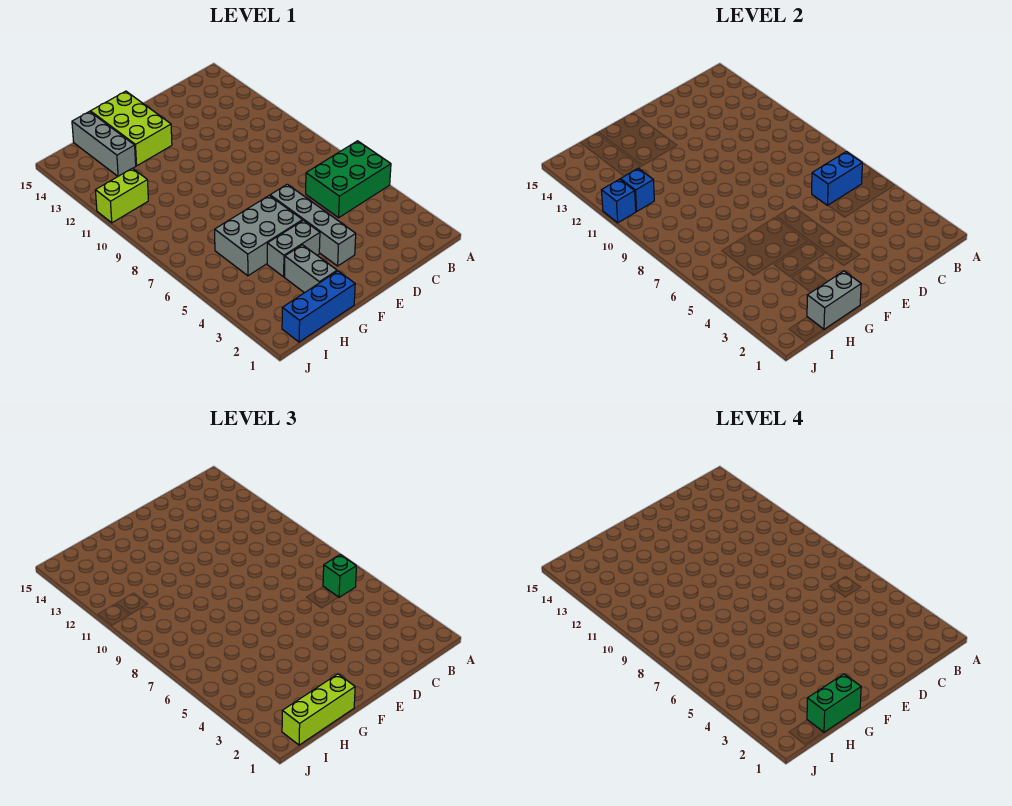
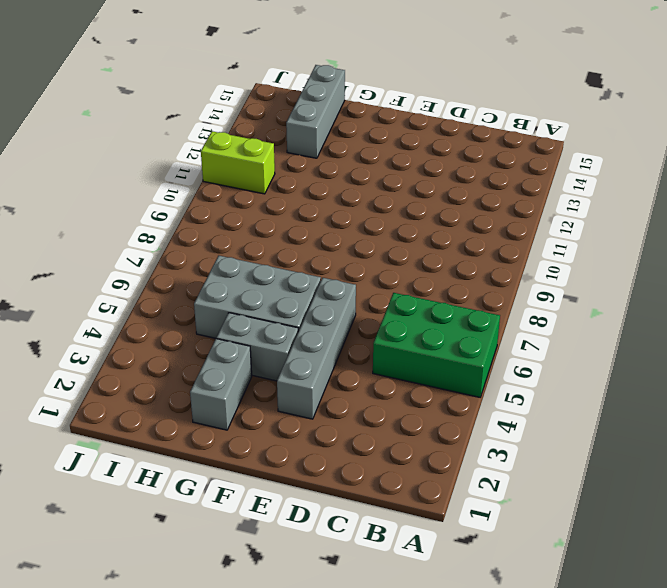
none -> lime 2x3 brick [90,91,172,166]
none -> blue 1x3 brick [282,271,355,342]
none -> blue 1x2 brick [812,152,862,205]

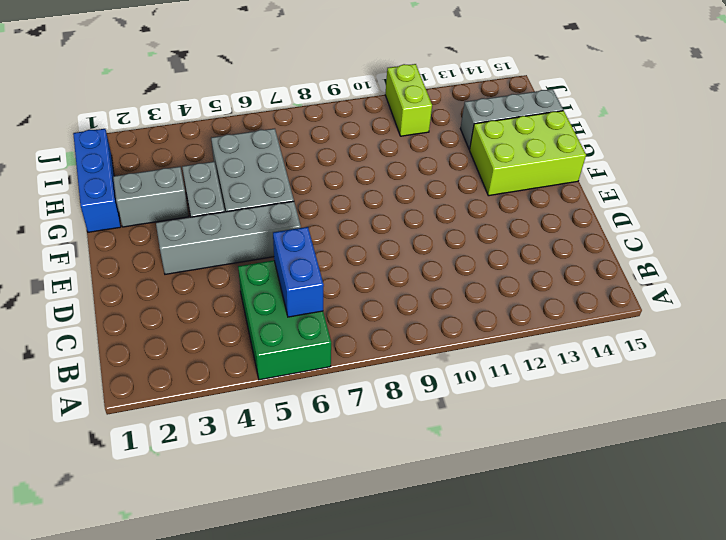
none -> grey 1x2 brick [807,271,861,329]
none -> blue 1x1 brick [621,168,654,212]
none -> blue 1x1 brick [601,179,636,223]

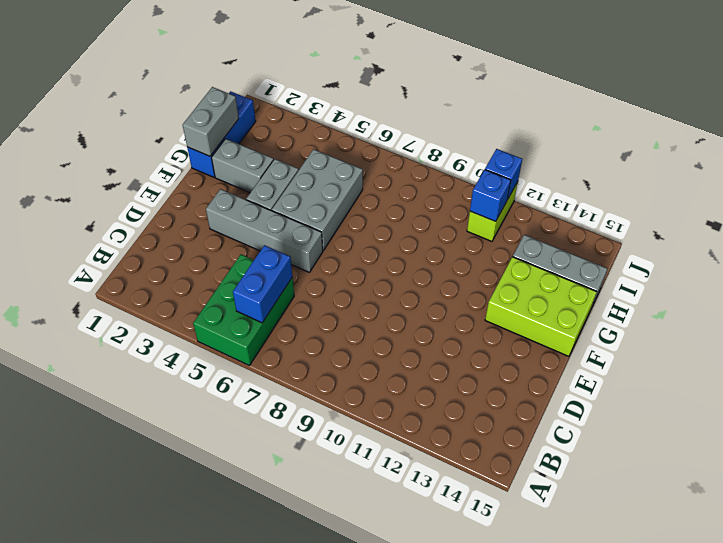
none -> green 1x1 brick [323,555,356,597]
none -> lime 1x3 brick [282,674,355,745]
none -> green 1x2 brick [807,674,861,732]

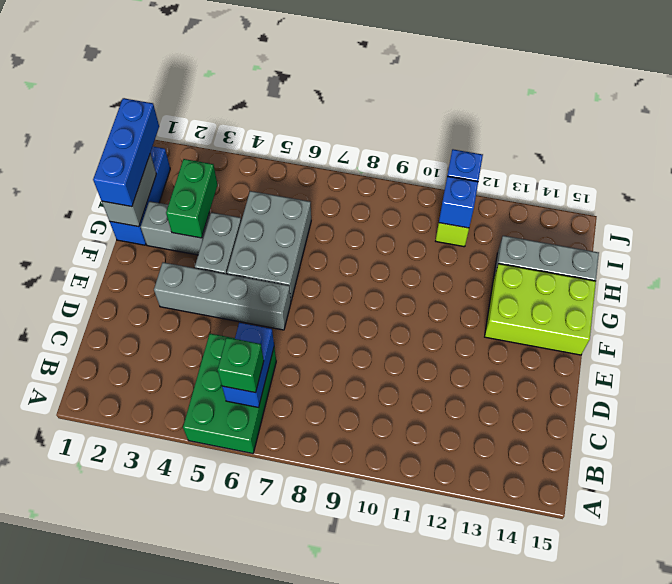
blue 1x3 brick [93,98,159,207] -> lime 1x3 brick [282,674,355,745]
green 1x2 brick [166,159,217,238] -> green 1x2 brick moved to [807,674,861,732]

